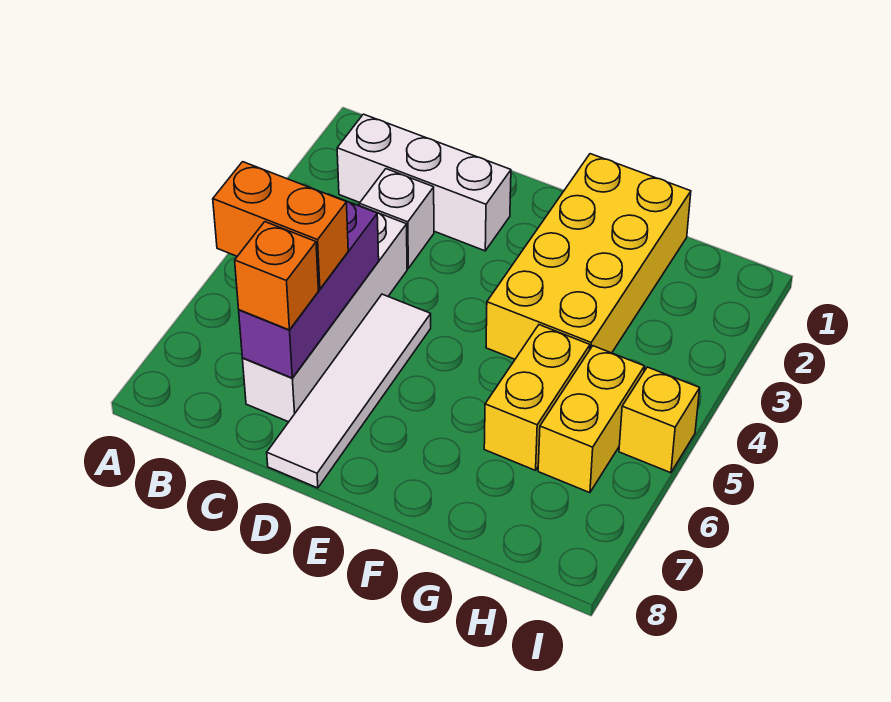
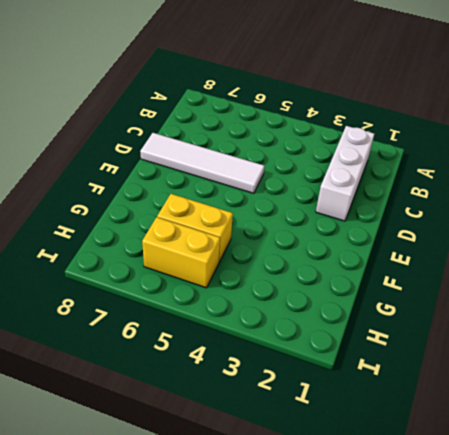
none -> white 1x1 brick [359,169,434,268]
none -> white 1x4 brick [242,205,407,422]

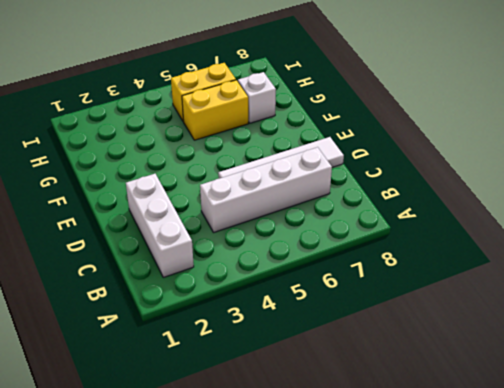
white 1x1 brick [238,72,276,123] -> white 1x1 brick moved to [359,169,434,268]
none -> yellow 2x4 brick [486,154,691,359]
none -> yellow 1x1 brick [619,367,700,473]

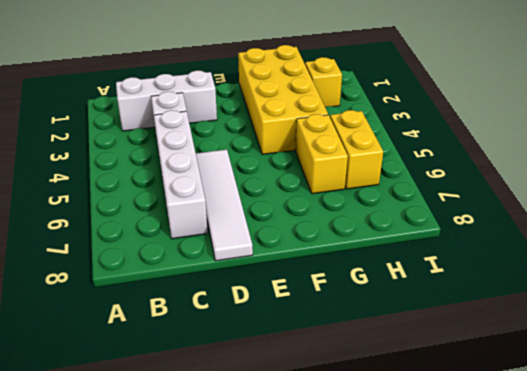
yellow 1x1 brick [305,57,342,107] -> yellow 1x1 brick moved to [619,367,700,473]
none -> purple 1x3 brick [239,194,379,378]
none -> orange 1x2 brick [213,162,348,289]

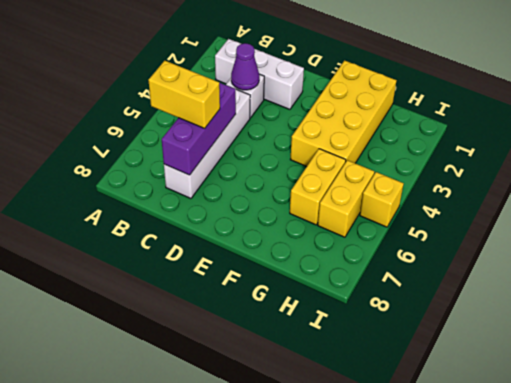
yellow 1x2 brick [148,61,220,129] -> orange 1x2 brick [213,162,348,289]
purple 1x1 cone [231,43,259,90] -> none
none -> white 1x4 tile [267,294,431,488]
none -> orange 1x1 brick [235,222,318,330]

